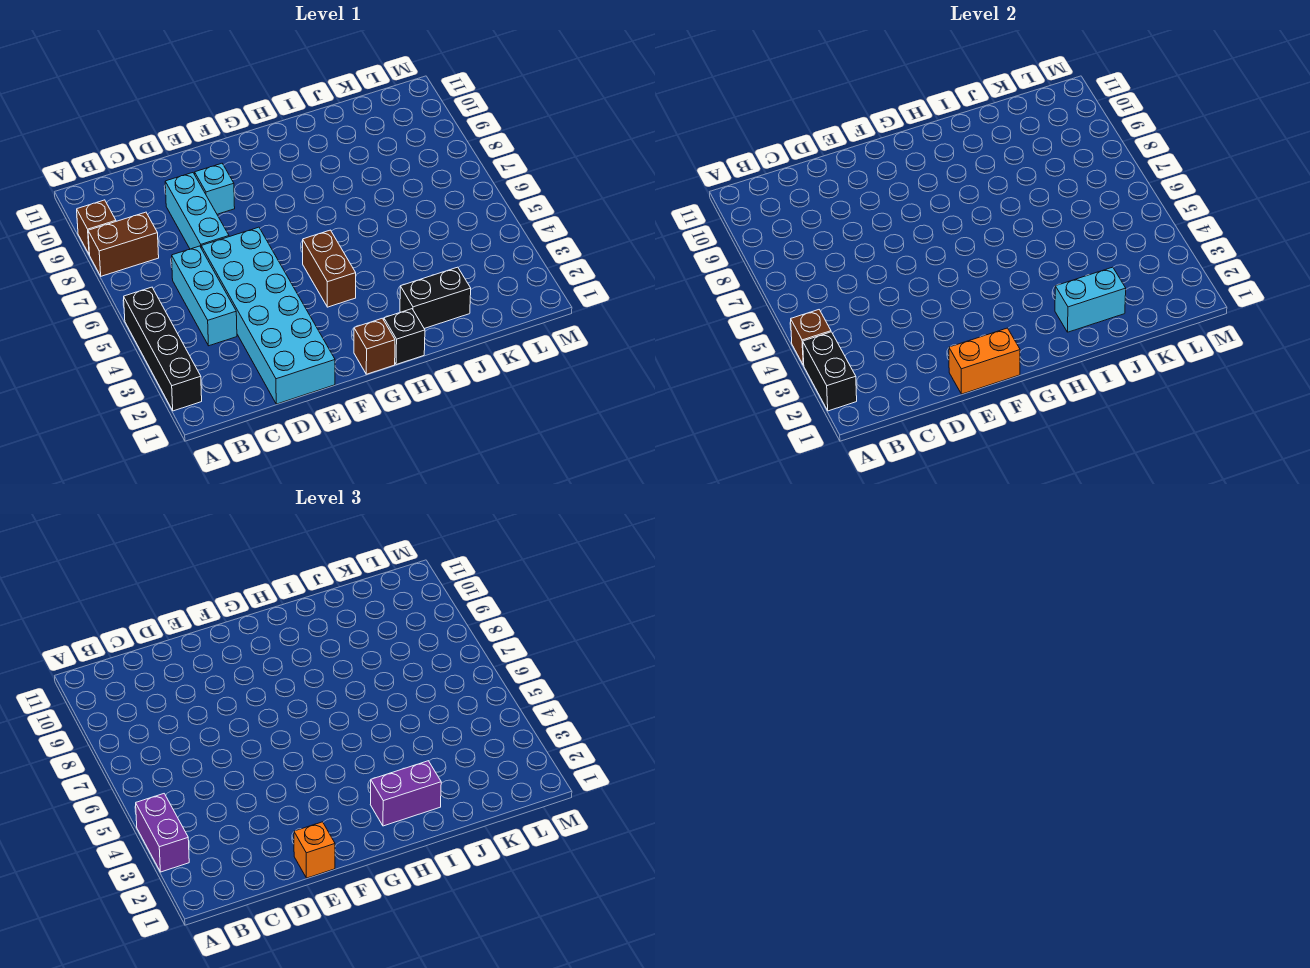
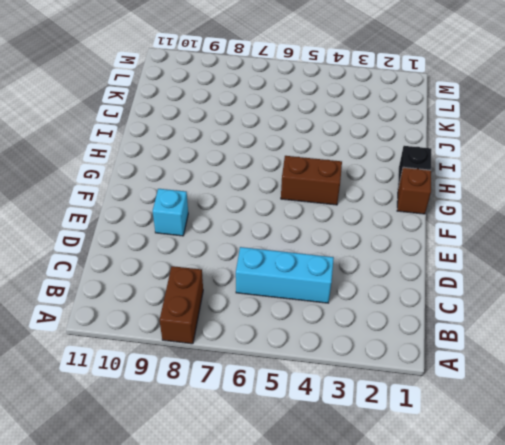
none -> black 1x4 brick [124,287,202,411]
none -> brown 1x1 brick [77,200,116,255]
none -> cyan 2x6 brick [201,227,335,404]

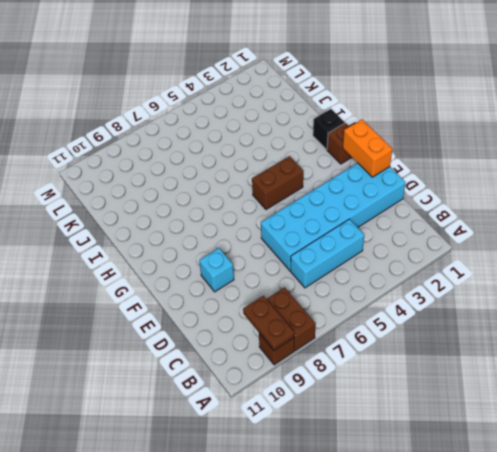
brown 1x2 plate [243,296,294,350] -> none
none -> black 1x4 brick [124,287,202,411]
none -> cyan 1x3 brick [165,173,229,249]
none -> black 1x2 brick [400,267,471,329]

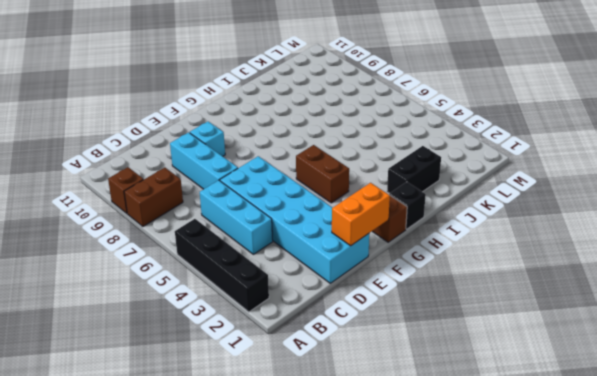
none -> black 1x2 brick [803,332,857,411]
none -> brown 1x1 brick [791,310,831,365]
none -> cyan 1x2 brick [1055,267,1126,332]

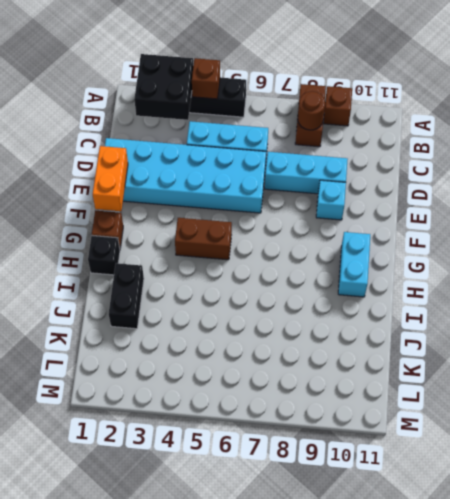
black 2x2 brick [134,54,193,120] -> black 1x2 brick [803,332,857,411]
brown 1x1 round brick [298,91,325,130] -> none
cyan 1x2 brick [338,232,370,297] -> cyan 1x2 brick moved to [1055,267,1126,332]
none -> purple 1x2 brick [136,794,189,872]
none -> orange 1x1 brick [294,822,335,878]
none -> purple 1x2 brick [370,761,441,826]

